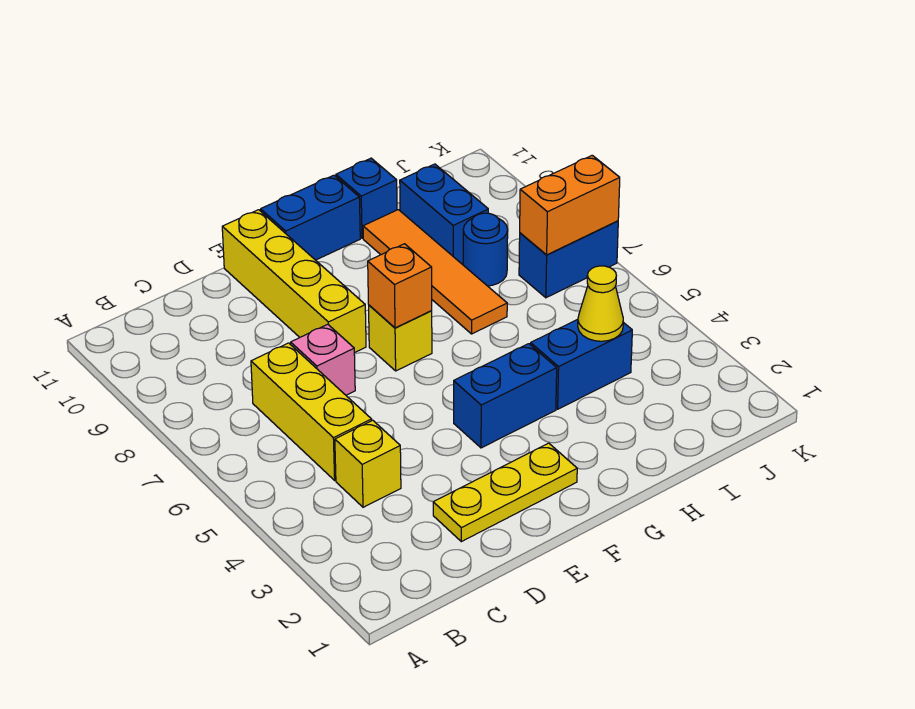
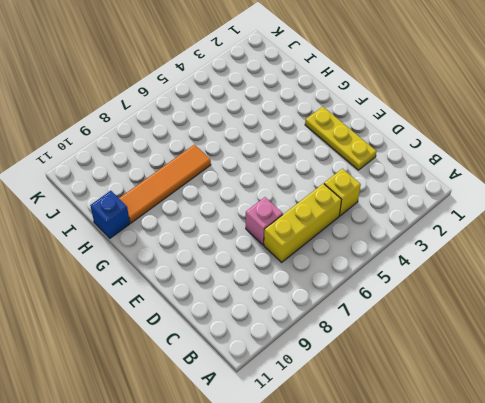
none -> yellow 1x4 brick [222,210,366,353]
none -> blue 1x2 brick [454,344,557,448]
none -> yellow 1x1 brick [369,305,432,371]

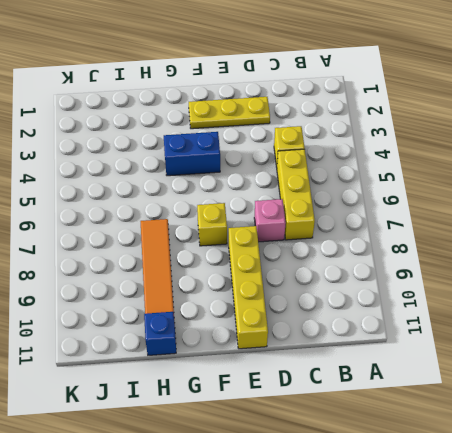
none -> blue 1x2 brick [261,175,360,260]
none -> blue 1x2 brick [531,319,632,409]
none -> blue 1x1 round brick [463,213,508,286]

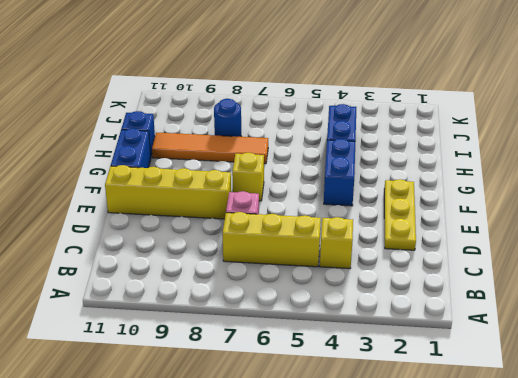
none -> blue 1x2 brick [400,164,488,264]
none -> blue 1x2 brick [519,221,618,298]
none -> orange 1x1 brick [368,244,432,328]

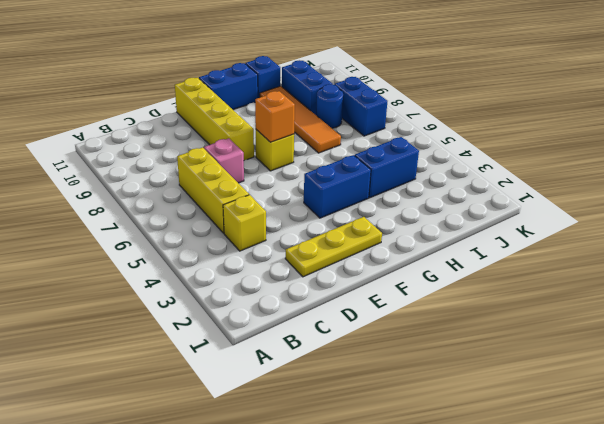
blue 1x2 brick [334,77,387,136] -> blue 1x2 brick turned to [519,221,618,298]
none -> yellow 1x1 cone [578,266,623,341]
none -> orange 1x2 brick [520,155,620,255]

